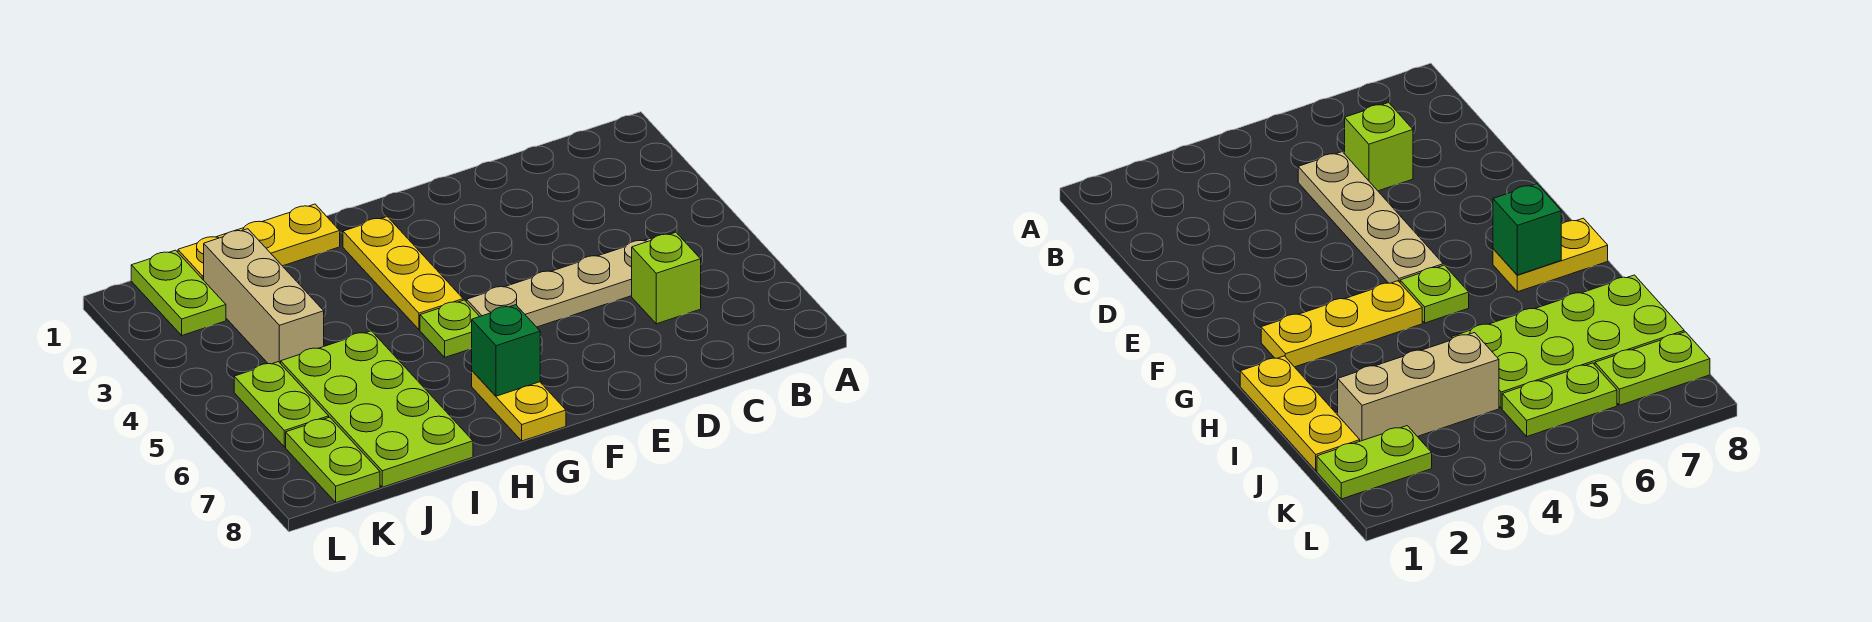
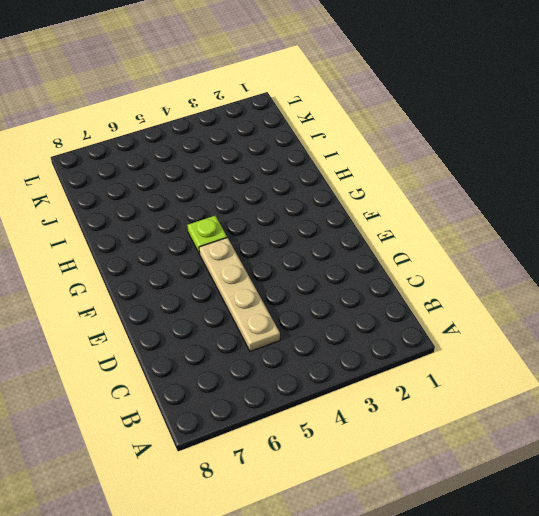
none -> lime 1x1 brick [632,232,701,324]
none -> yellow 1x3 plate [343,217,463,330]
none -> yellow 1x2 plate [472,371,566,441]

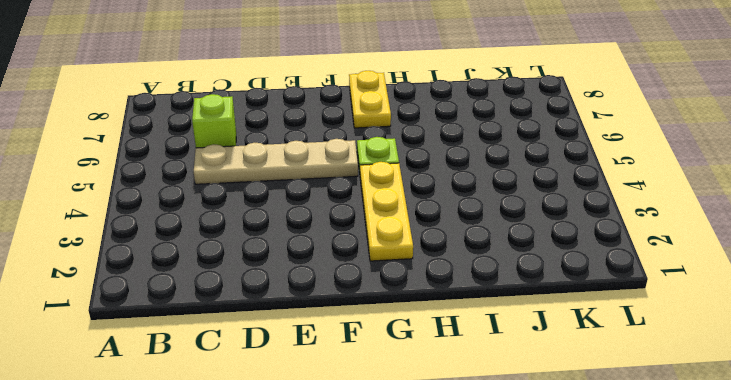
none -> yellow 1x3 plate [178,204,340,280]
none -> lime 2x4 plate [281,331,473,487]
none -> tan 1x3 brick [204,229,324,364]

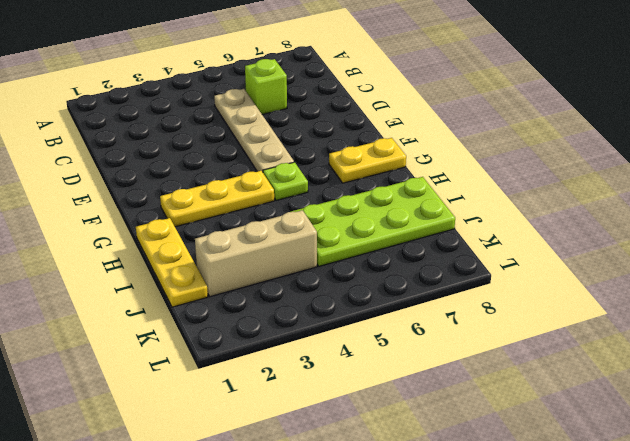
none -> lime 1x2 plate [131,250,226,335]
none -> lime 1x2 plate [234,362,329,447]
none -> lime 1x2 plate [286,417,380,503]

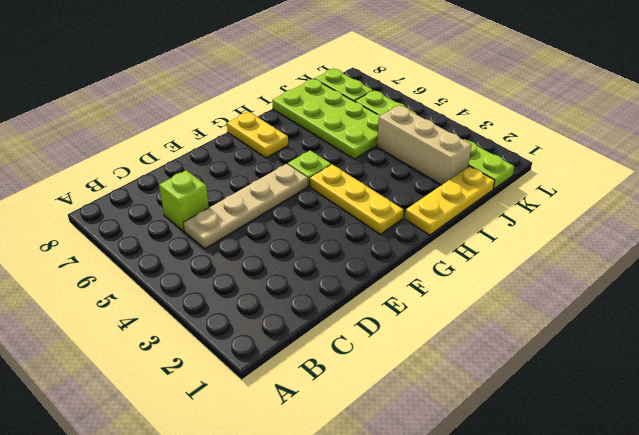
none -> green 1x1 brick [472,305,540,396]

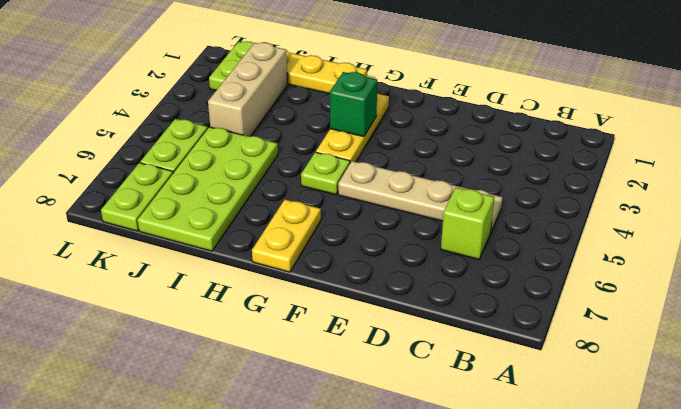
green 1x1 brick [330,72,377,137] -> green 1x1 brick moved to [472,305,540,396]

